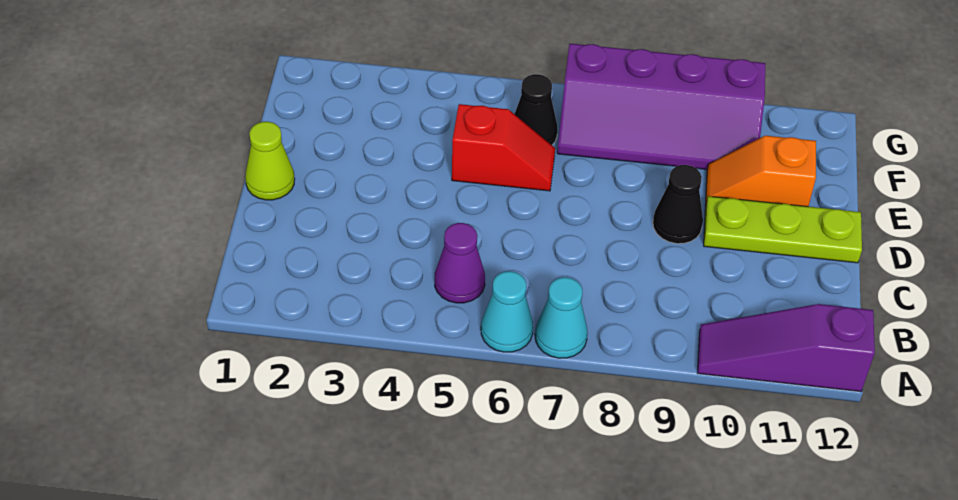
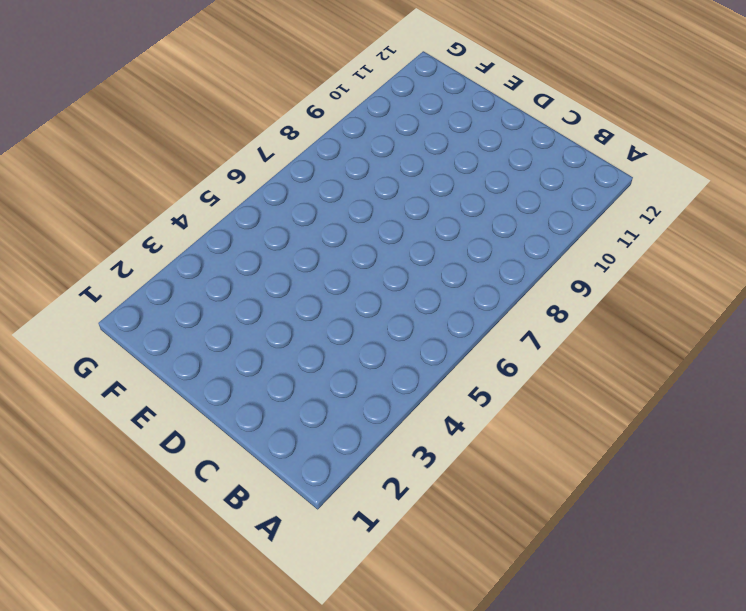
none -> cyan 1x1 cone [481,271,533,352]
none -> cyan 1x1 cone [535,277,588,358]

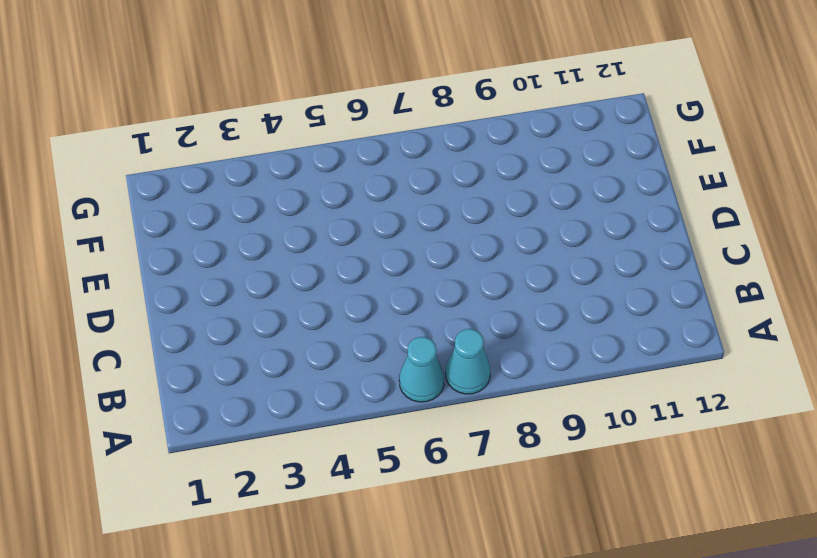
none -> purple 1x3 slope [698,304,875,392]
none -> purple 1x1 cone [435,223,485,303]

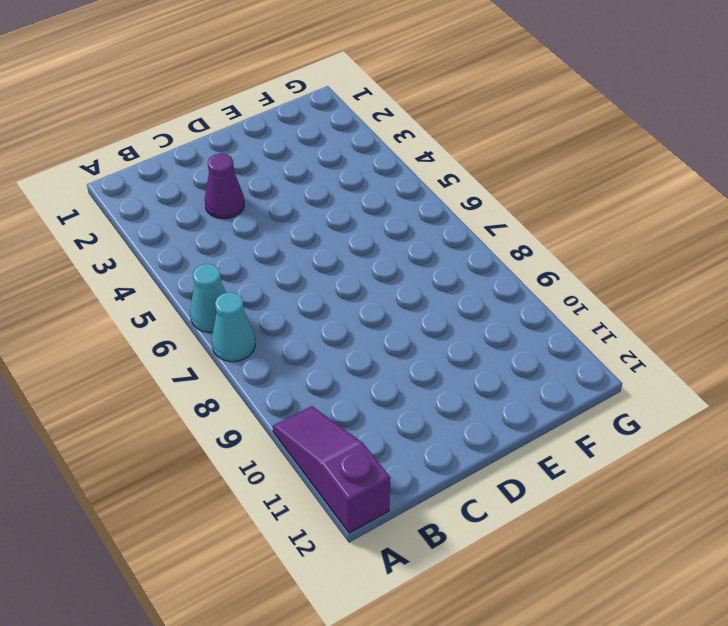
purple 1x1 cone [205,153,244,219] -> purple 1x1 cone moved to [435,223,485,303]
none -> lime 1x1 cone [245,122,295,200]
none -> black 1x1 cone [653,165,703,244]

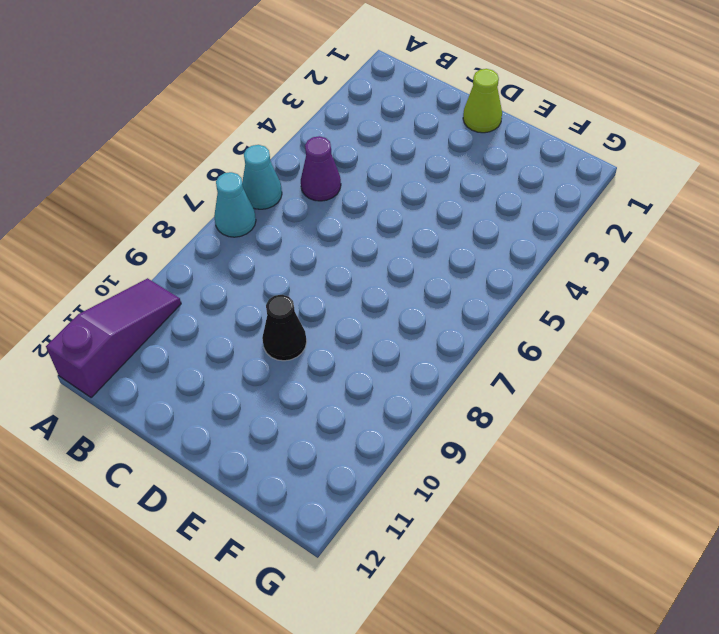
none -> lime 1x3 plate [704,196,862,263]
none -> red 1x2 slope [452,104,555,191]

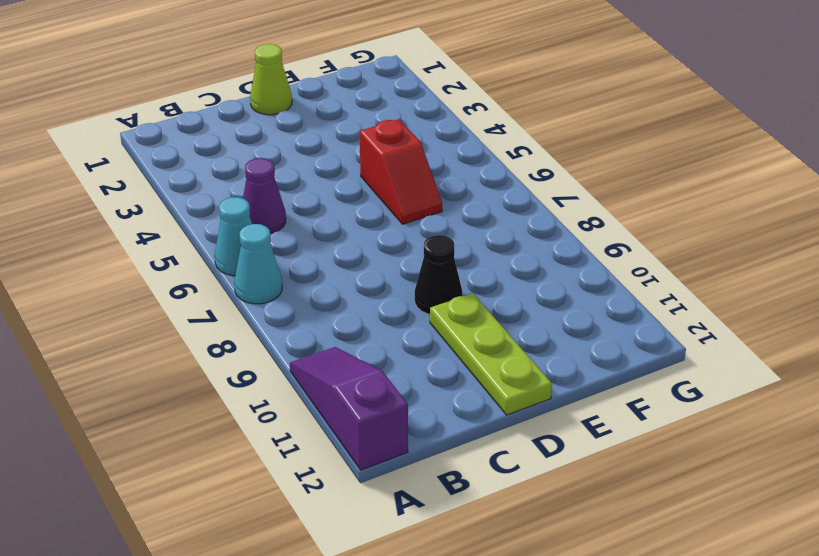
none -> orange 1x2 slope [705,136,816,206]
none -> black 1x1 cone [515,74,558,145]

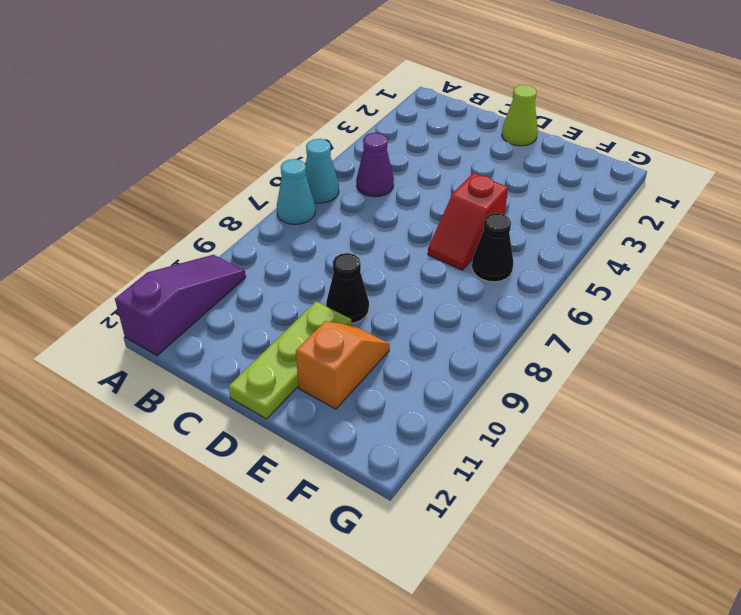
none -> purple 2x4 slope [557,44,765,169]

